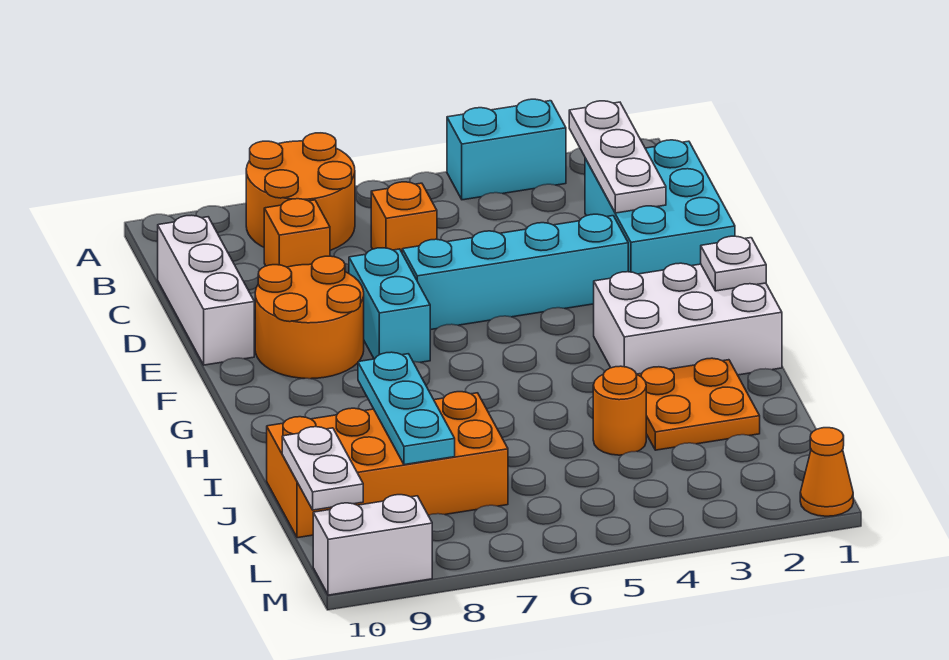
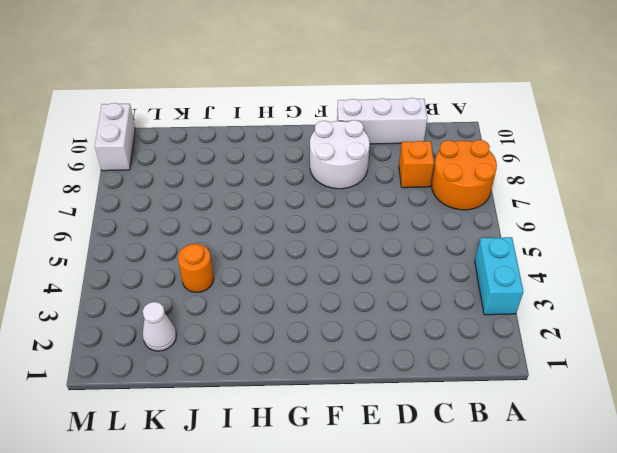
white 2x2 round brick [310,120,370,189] -> orange 2x2 round brick [255,256,364,379]
white 1x1 cone [143,302,176,351] -> none
none -> cyan 2x3 brick [585,140,735,274]
none -> orange 1x1 brick [371,182,437,252]
none -> cyan 1x4 brick [402,214,628,330]

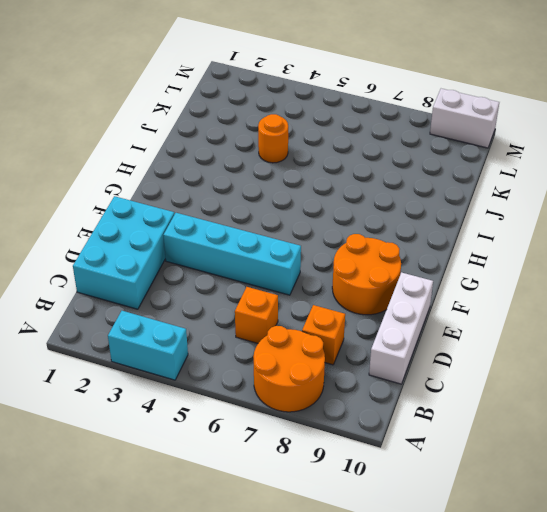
none -> cyan 1x2 brick [349,248,430,362]
none -> white 2x3 brick [594,263,782,375]
none -> orange 2x2 plate [637,358,760,450]

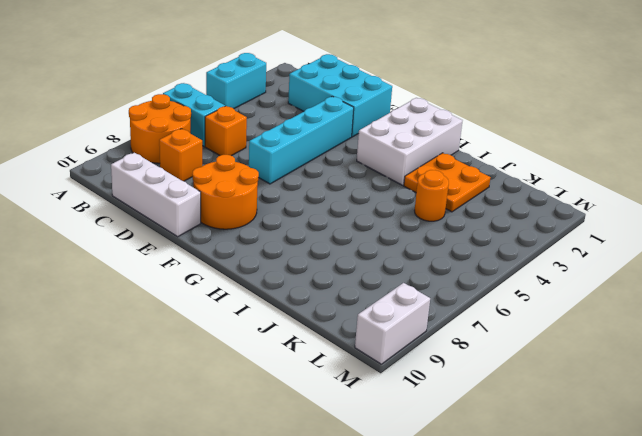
cyan 1x2 brick [163,83,225,146] -> cyan 1x2 brick moved to [349,248,430,362]
none -> orange 2x4 brick [267,392,508,538]
none -> orange 1x1 cone [800,428,853,516]
none -> white 1x3 plate [569,101,666,213]

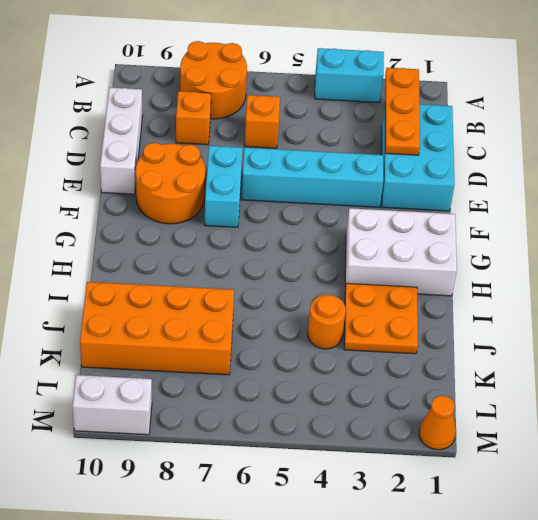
orange 1x3 plate [385,68,420,155] -> white 1x3 plate [569,101,666,213]
none -> white 1x1 plate [701,236,766,291]
none -> cyan 1x3 plate [358,352,455,465]
none -> white 1x2 plate [282,427,363,510]

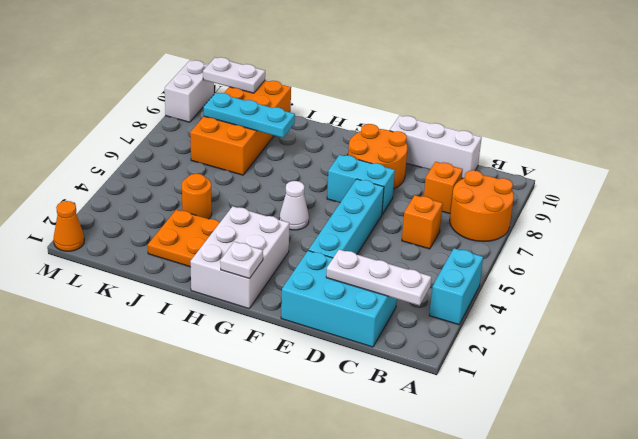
white 1x1 cone [279,181,309,230] -> none

